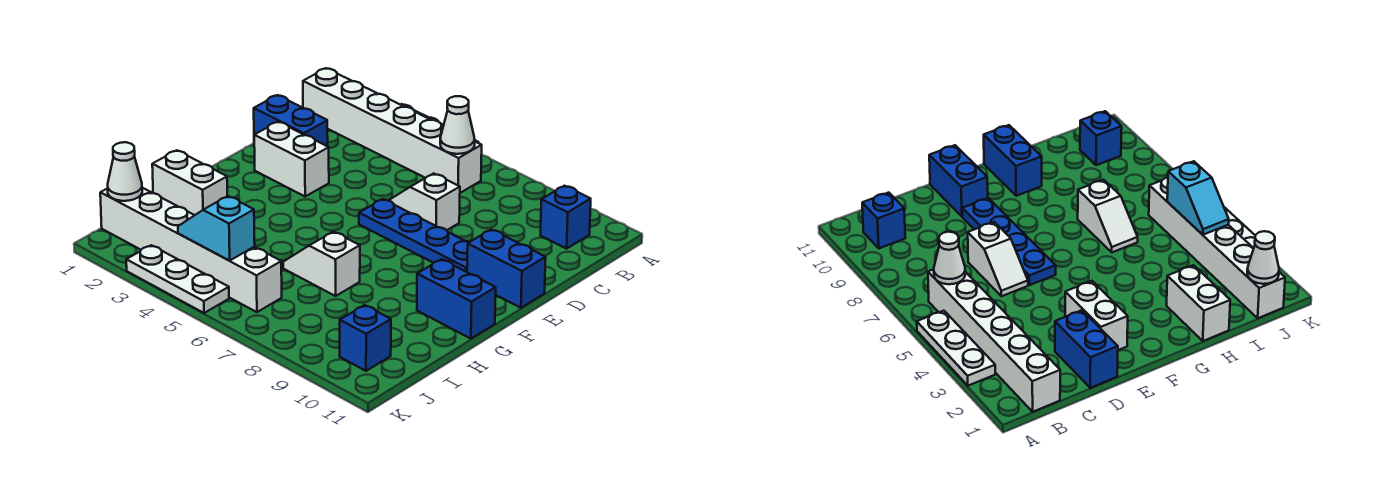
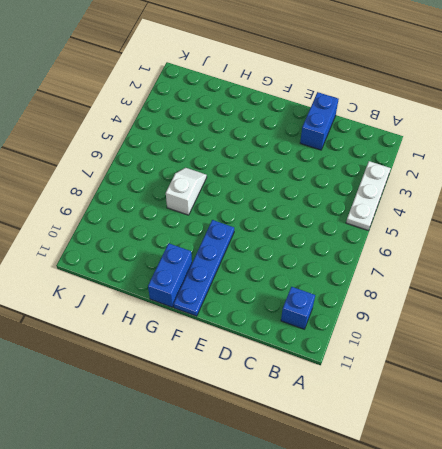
blue 1x4 plate [174,220,234,316] -> blue 1x4 plate moved to [359,199,469,272]
none -> white 1x6 brick [303,68,482,193]
none -> white 1x2 slope [389,173,460,230]
none -> white 1x2 brick [254,122,329,196]

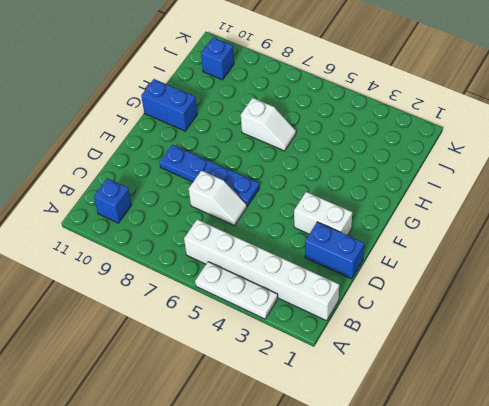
none -> blue 1x2 brick [467,229,546,308]
none -> white 1x2 brick [152,150,227,215]
none -> white 1x6 brick [100,188,282,312]

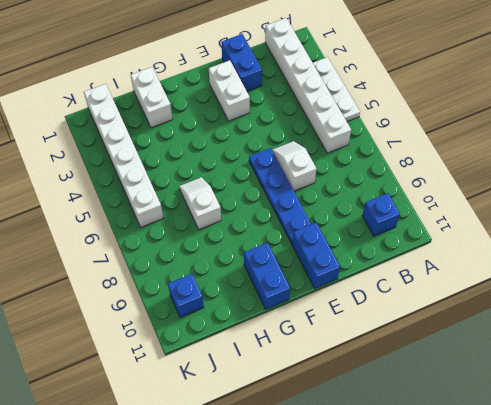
none -> white 1x3 plate [126,245,229,313]
none -> white 1x1 cone [440,96,475,154]
none -> white 1x1 cone [108,142,142,201]

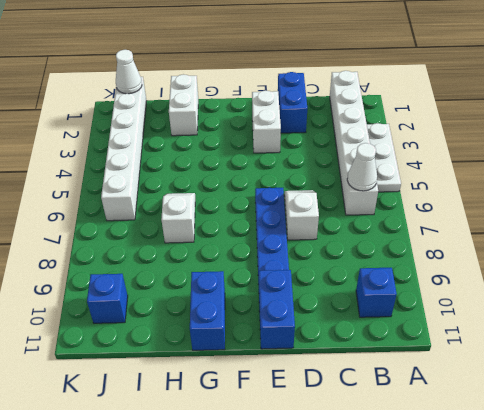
none -> white 1x3 plate [126,245,229,313]
none -> cyan 1x2 slope [178,196,255,261]

